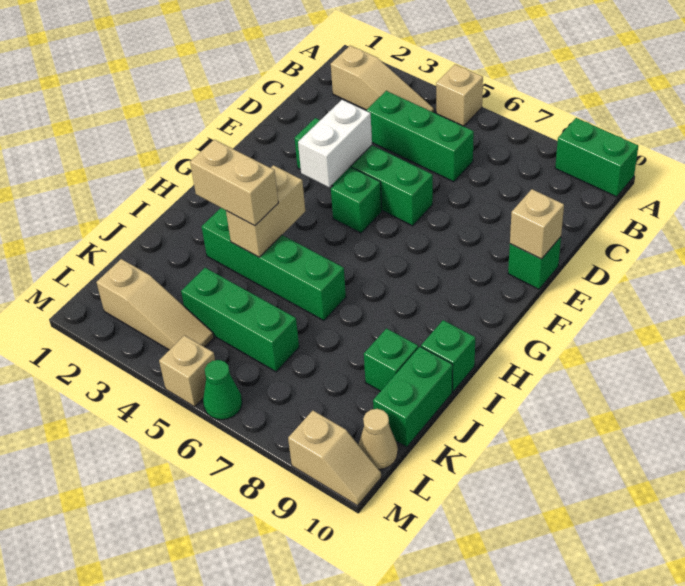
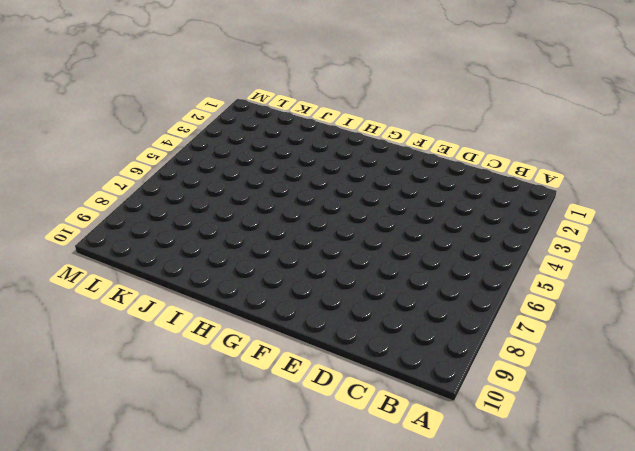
none -> tan 1x1 brick [436,64,483,126]
none -> green 1x2 brick [555,118,638,197]
none -> tan 1x3 slope [331,46,434,113]

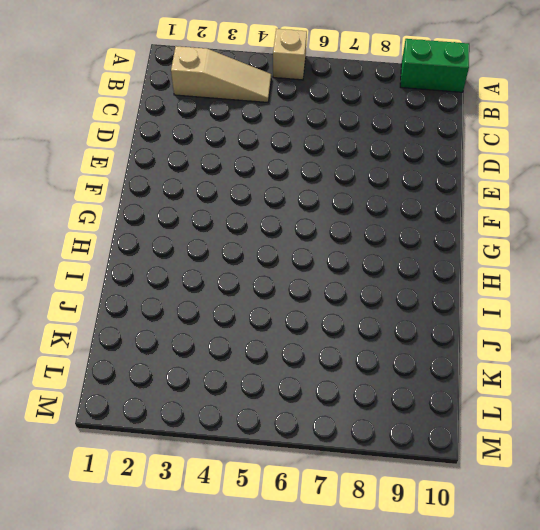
none -> green 1x3 brick [366,91,474,182]
none -> green 1x4 brick [295,118,433,226]
none -> green 1x1 brick [508,237,561,289]

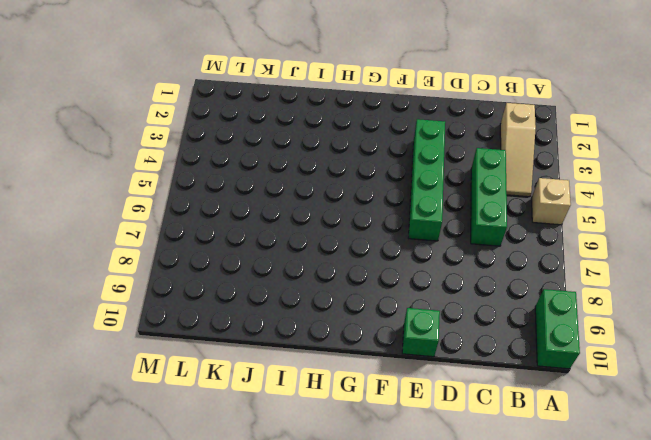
none -> green 1x1 brick [331,168,382,233]
none -> green 1x4 brick [202,208,346,321]
none -> green 1x1 brick [421,320,475,392]

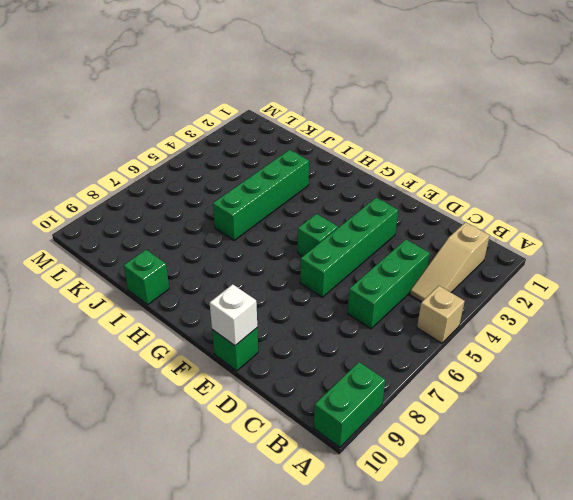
white 1x1 brick [210,284,257,346] -> tan 1x1 brick [510,189,564,259]
none -> green 1x1 brick [364,328,418,391]
none -> green 1x2 brick [373,347,453,447]
none -> green 1x3 brick [181,268,299,372]

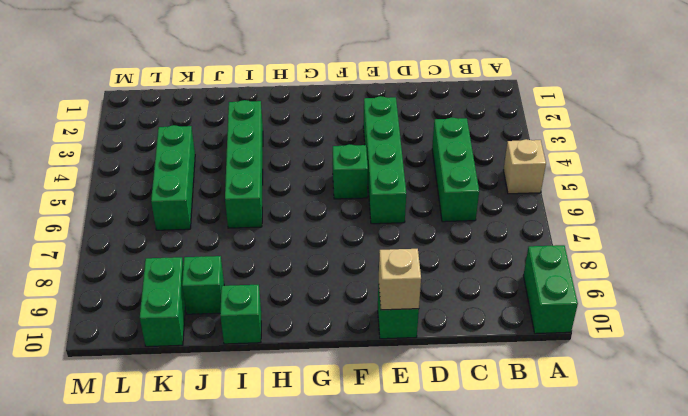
green 1x2 brick [140,257,185,347] -> green 1x2 brick turned to [373,347,453,447]
none -> tan 1x3 slope [331,46,434,113]
none -> tan 1x3 slope [96,259,214,350]
none -> tan 1x1 cone [359,409,398,469]

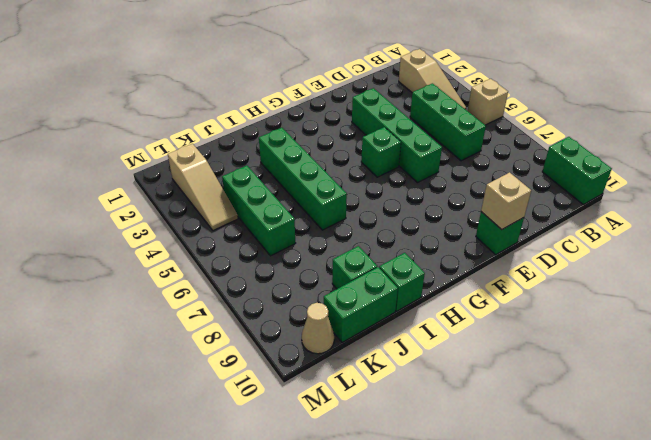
none -> tan 1x1 brick [159,335,215,407]
none -> green 1x1 cone [203,360,242,420]
none -> tan 1x2 slope [288,411,381,506]

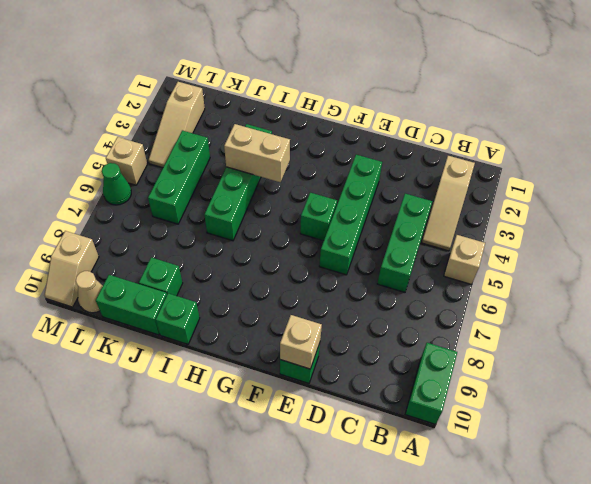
none -> white 1x2 brick [298,100,372,187]
none -> tan 1x2 brick [190,140,278,226]

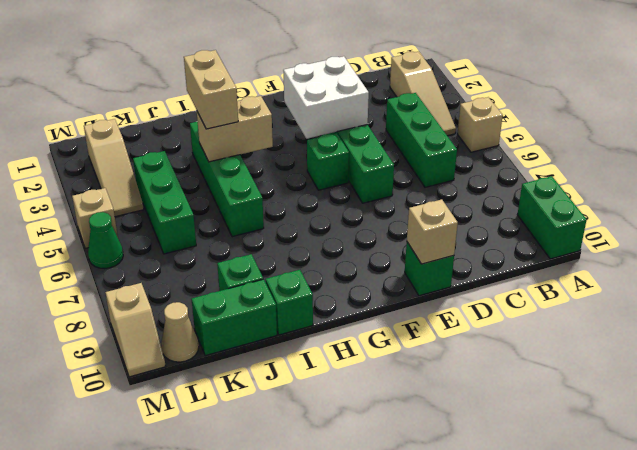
white 2x2 brick [283,56,369,139] -> white 1x2 brick [298,100,372,187]

